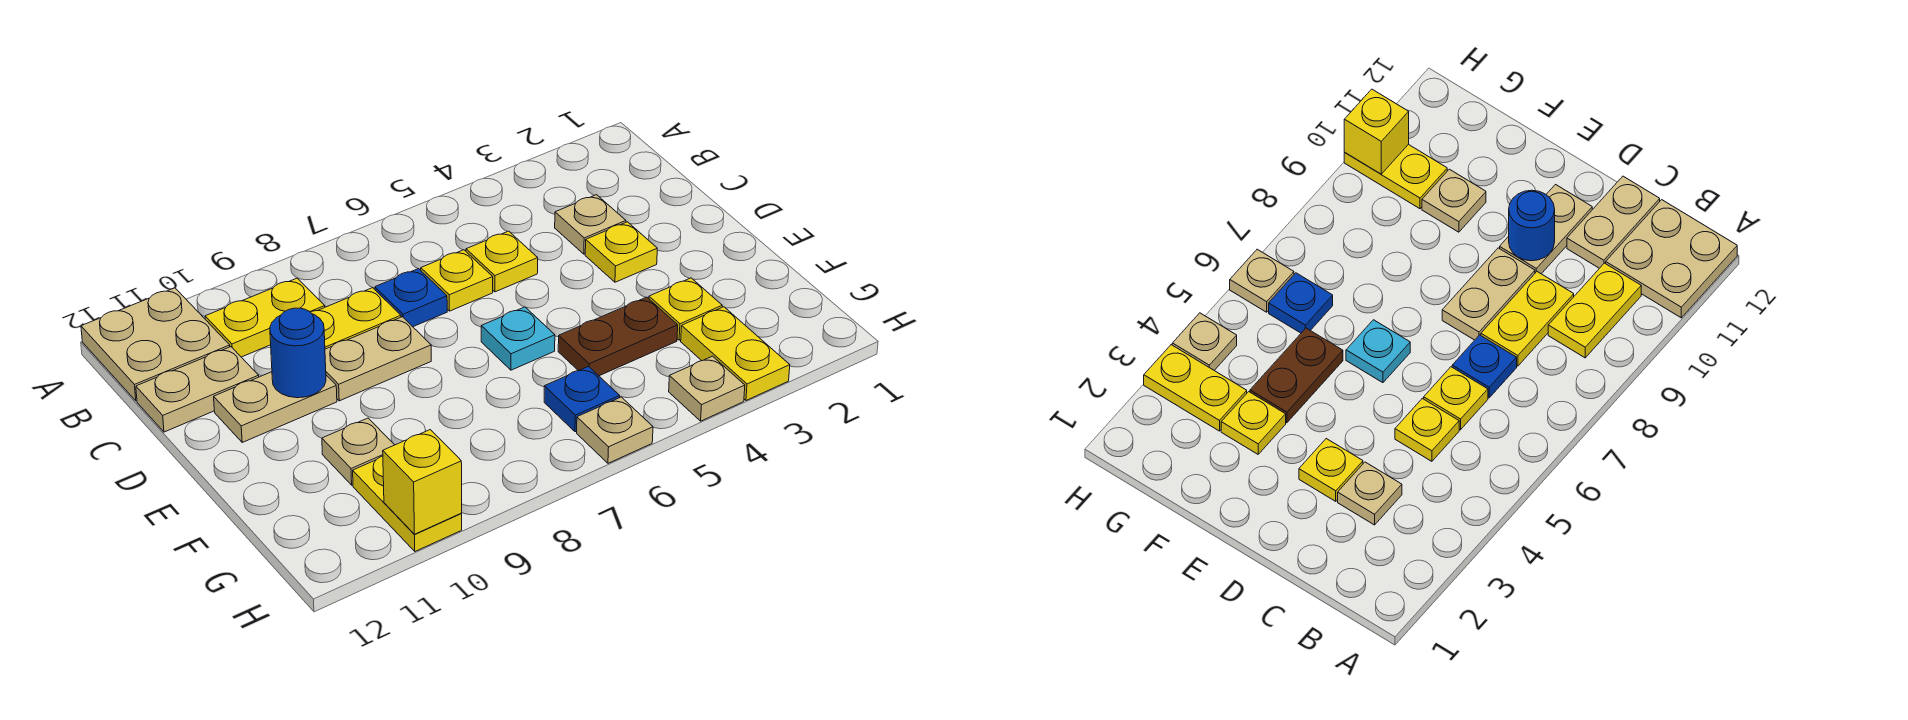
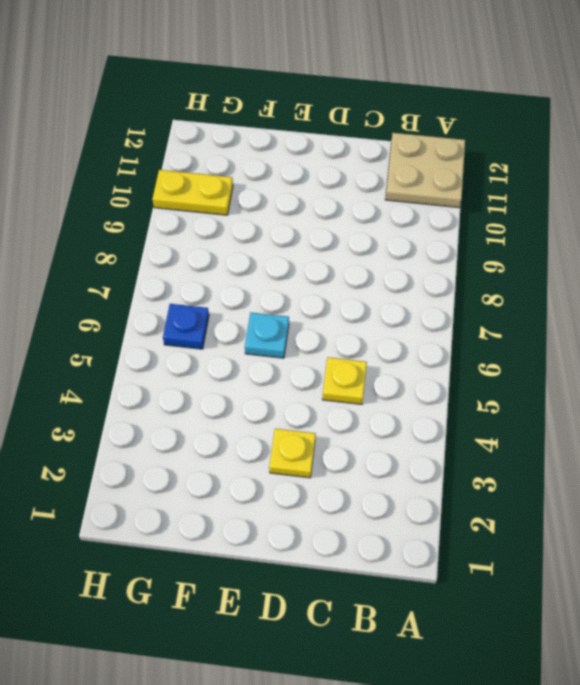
none -> yellow 1x2 plate [205,278,325,357]
none -> tan 1x1 plate [555,195,626,254]
none -> yellow 1x1 plate [421,250,493,311]

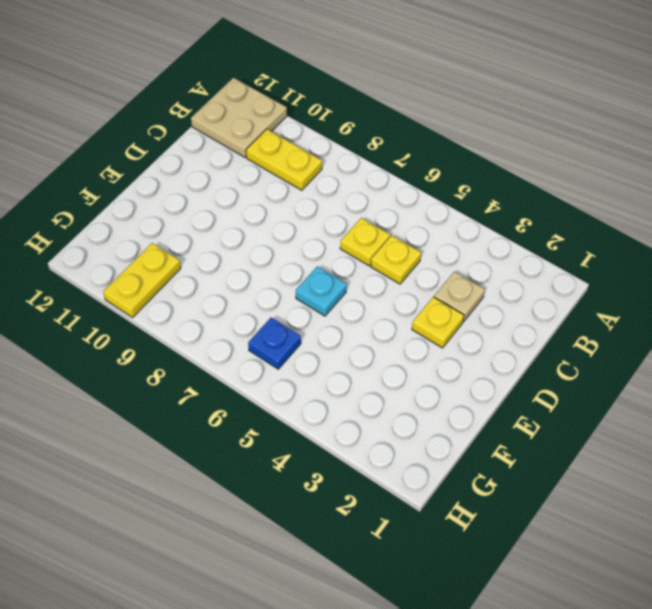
none -> blue 1x1 plate [375,269,447,327]
none -> yellow 1x2 plate [311,288,401,349]
none -> tan 1x2 plate [136,347,259,432]

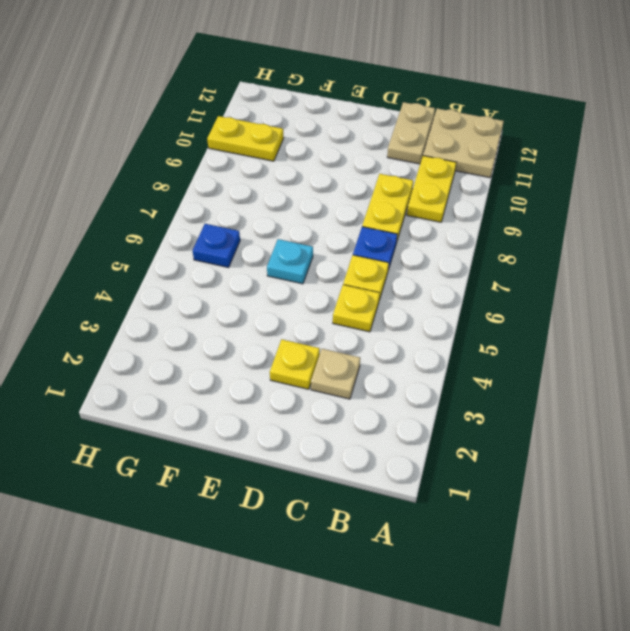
none -> tan 1x2 plate [325,317,431,401]
none -> tan 1x2 plate [214,372,337,442]
none -> yellow 1x1 plate [649,278,722,340]

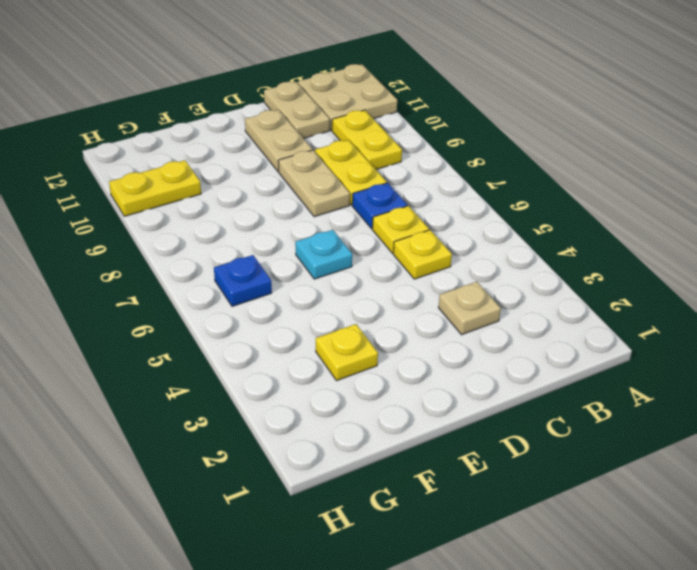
none -> yellow 1x1 plate [585,222,657,282]
none -> brown 1x2 plate [558,297,678,376]
none -> tan 1x1 plate [322,418,394,485]

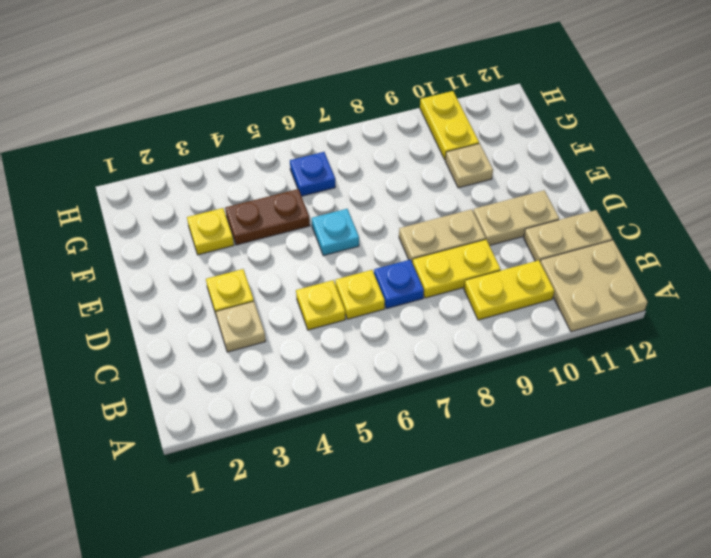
none -> yellow 1x2 plate [681,307,790,400]
none -> tan 1x1 plate [669,356,745,421]
none -> tan 1x1 plate [577,397,653,463]

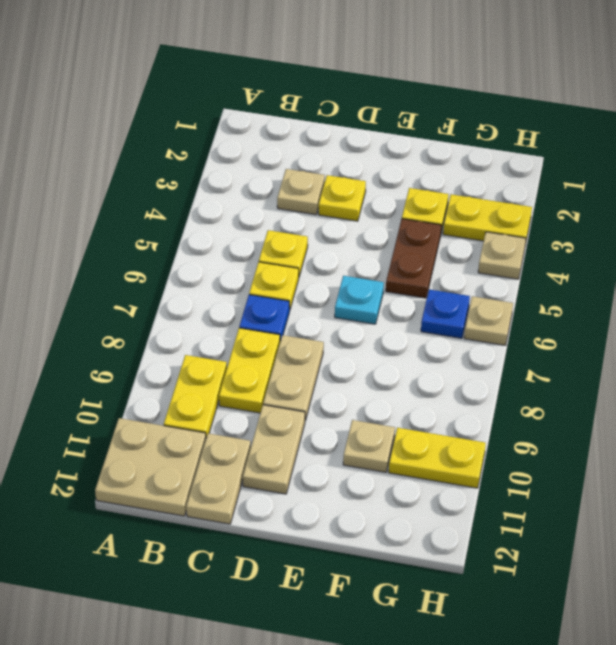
none -> blue 1x1 round brick [270,308,326,398]
none -> yellow 1x1 brick [383,430,462,534]

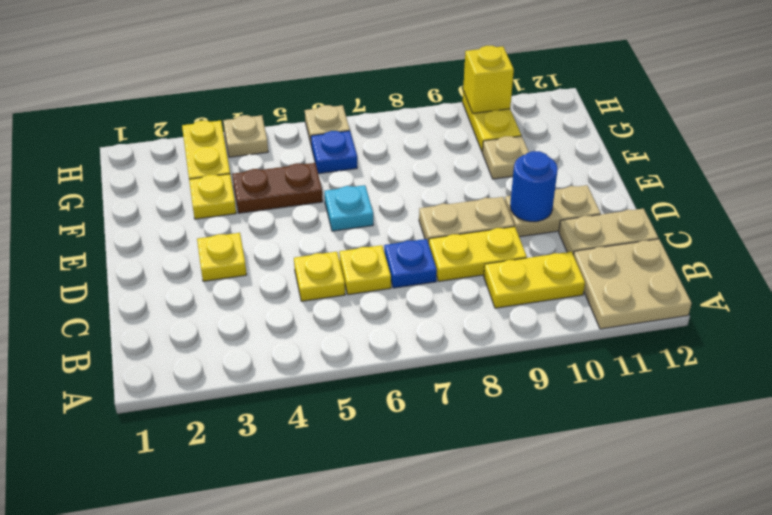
none -> tan 1x1 plate [555,195,626,254]

